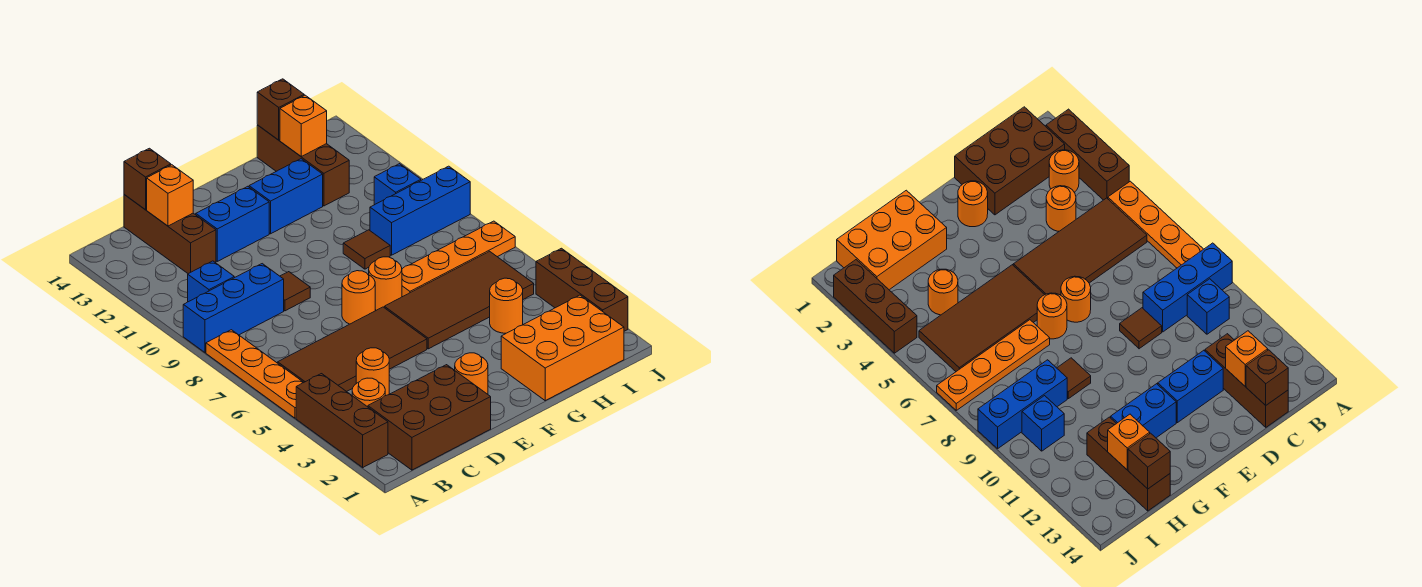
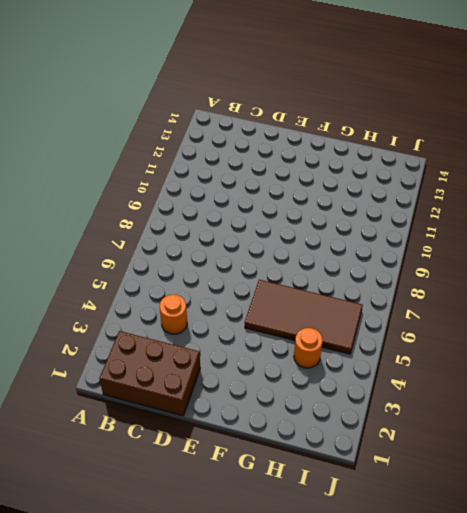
none -> brown 1x3 brick [296,374,388,467]
none -> orange 1x4 plate [206,330,304,418]
none -> blue 1x3 brick [183,264,284,352]

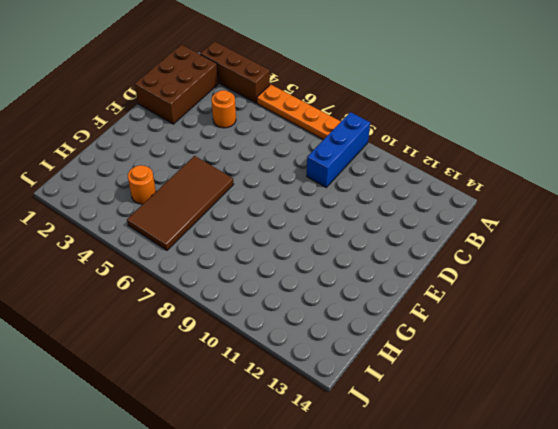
none -> orange 1x1 round brick [352,378,385,407]
none -> brown 2x4 tile [278,307,427,392]
none -> blue 1x1 brick [188,261,234,302]

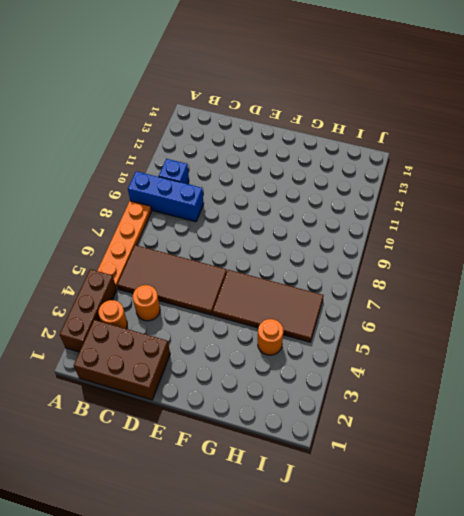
none -> brown 1x3 brick [124,195,216,274]
none -> brown 1x1 tile [280,272,310,311]
none -> blue 1x2 brick [196,186,269,261]

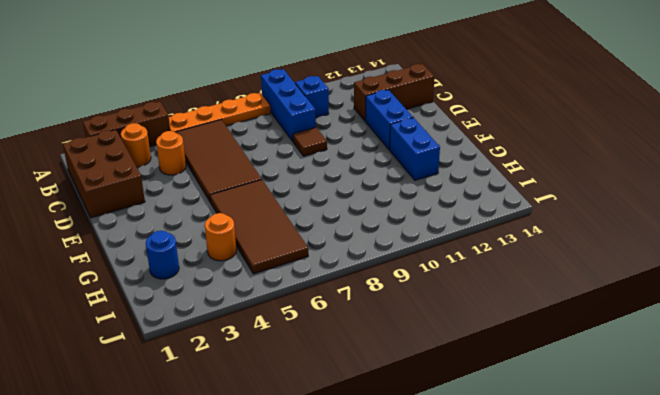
blue 1x1 round brick [146,231,179,279] -> orange 2x3 brick [501,295,624,401]
none -> orange 1x1 round brick [455,353,488,394]
none -> orange 1x1 round brick [342,271,375,324]
none -> orange 1x1 round brick [369,257,402,310]

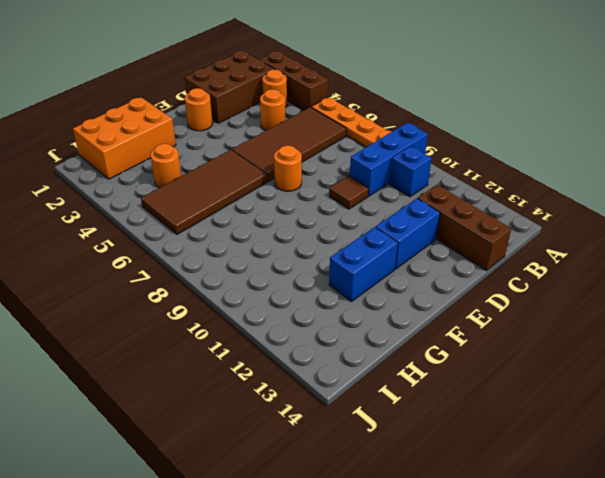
none -> orange 1x1 round brick [369,257,402,310]
none -> orange 1x4 plate [402,221,515,297]
none -> brown 1x1 tile [343,230,390,269]

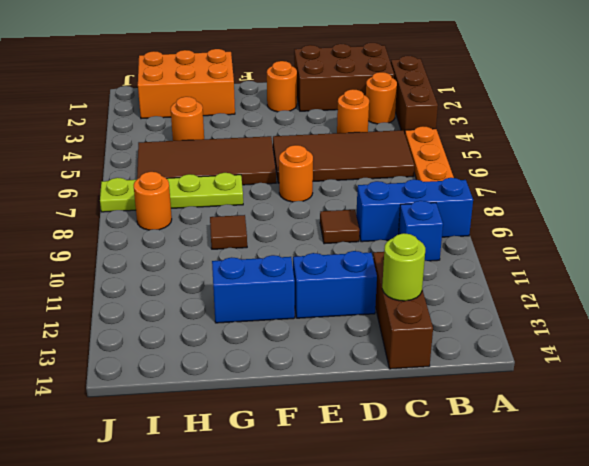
lime 1x1 round brick [382,233,425,301] -> orange 1x1 brick [147,165,193,226]
lime 1x4 plate [100,173,243,212] -> orange 1x4 plate [402,221,515,297]
orange 1x1 round brick [134,172,172,230] -> orange 1x1 round brick moved to [369,257,402,310]
none -> blue 1x3 brick [370,166,470,255]
none -> brown 1x3 brick [257,125,349,206]
none -> blue 1x1 brick [374,164,421,205]

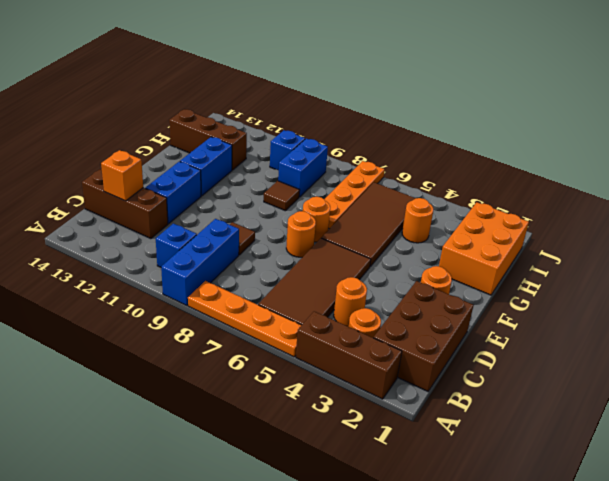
blue 1x2 brick [278,139,328,197] -> blue 1x3 brick [370,166,470,255]
none -> brown 1x3 brick [536,248,628,331]
none -> brown 1x1 brick [124,148,171,210]
none -> orange 1x1 brick [280,95,327,156]

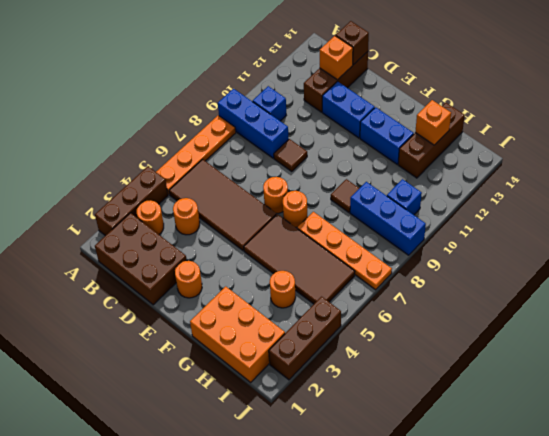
none -> brown 1x1 brick [257,79,304,140]

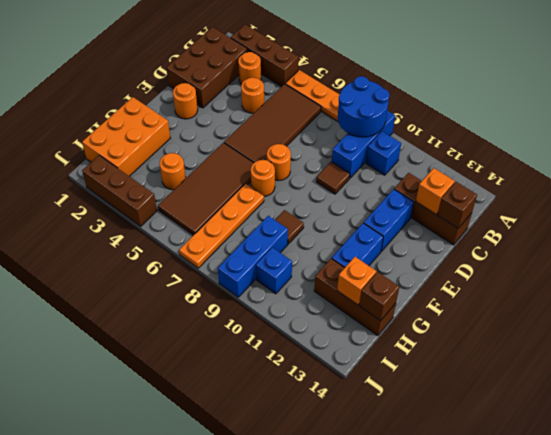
blue 2x2 round brick [338,76,390,137] -> none

